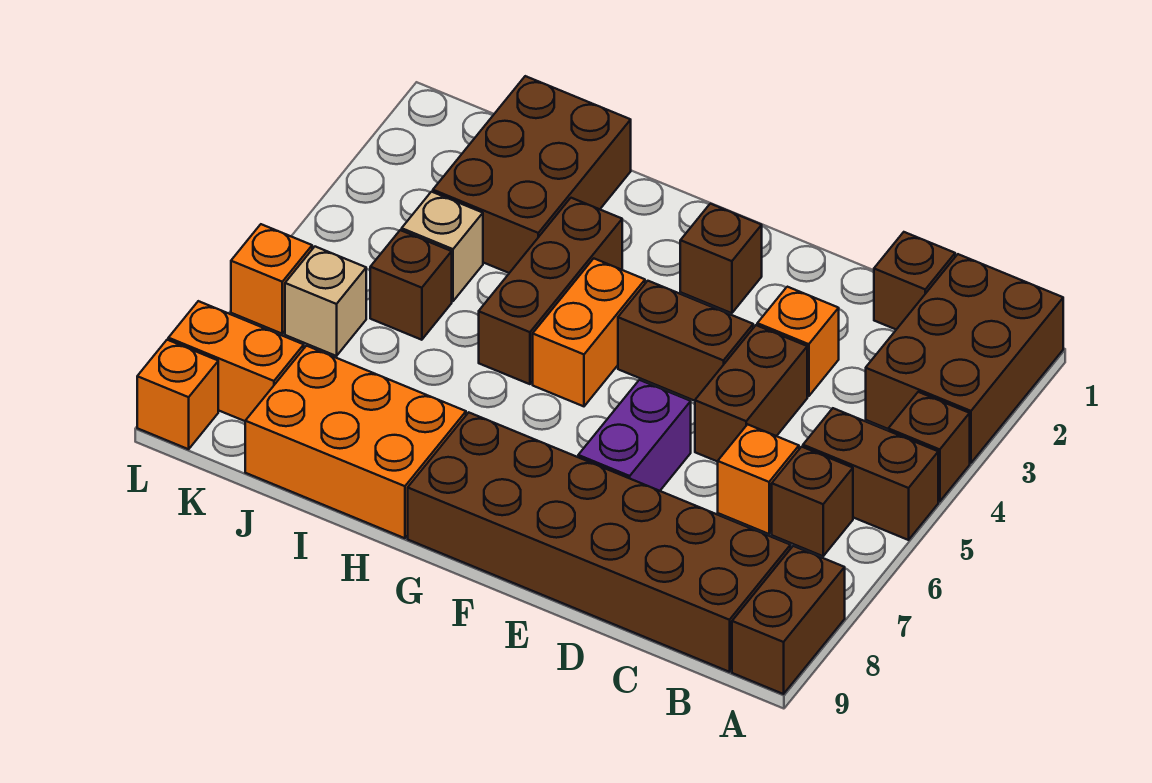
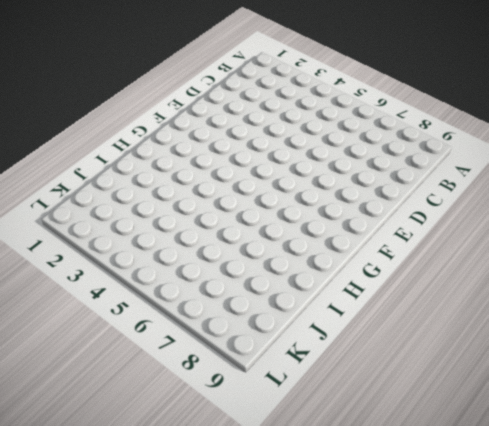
none -> brown 2x3 brick [866,254,1063,463]
none -> brown 1x1 brick [888,392,970,502]
none -> brown 1x2 brick [803,408,938,540]

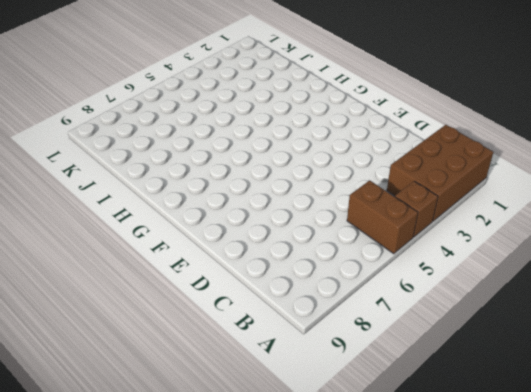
none -> brown 1x2 brick [732,546,845,694]
none -> brown 1x1 brick [772,447,853,556]
none -> brown 2x6 brick [408,413,791,672]

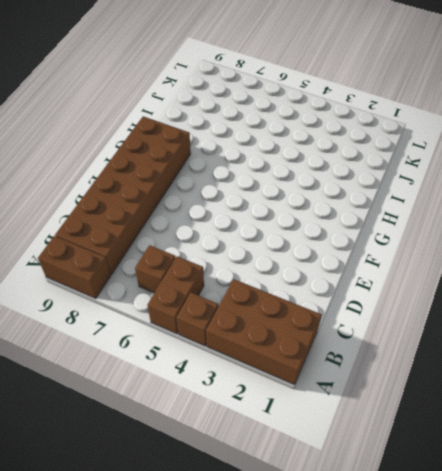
none -> brown 1x1 brick [874,232,955,329]
none -> orange 1x1 brick [718,424,799,534]
none -> orange 1x1 brick [757,287,839,396]

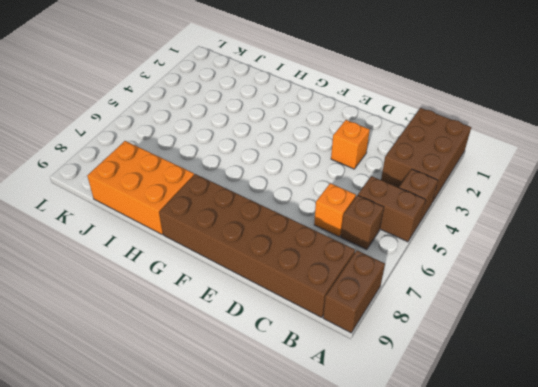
none -> brown 1x1 brick [874,232,955,329]
none -> brown 1x2 brick [695,325,807,462]
none -> brown 1x2 brick [618,281,753,401]

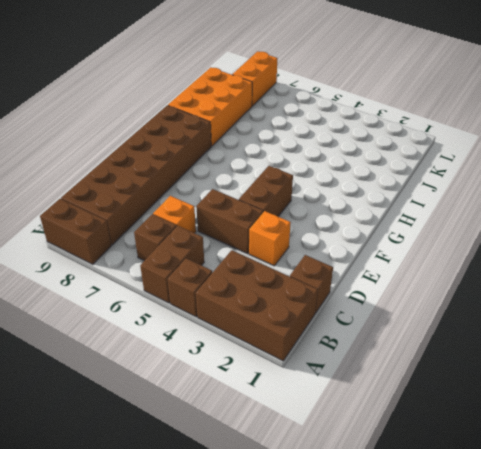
none -> purple 1x2 brick [578,380,691,491]
none -> brown 1x1 brick [680,204,762,313]
none -> orange 1x2 brick [533,258,645,406]

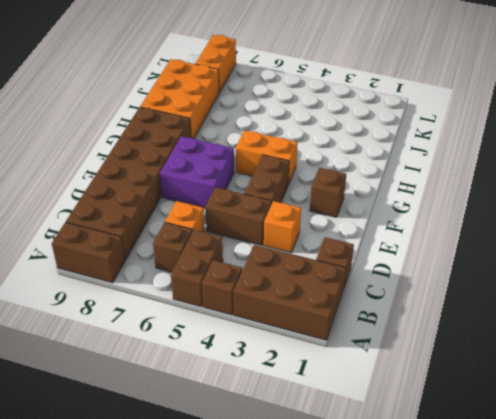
purple 2x2 brick [160,136,234,208] -> purple 1x2 brick [578,380,691,491]
none -> brown 1x3 brick [479,198,622,384]
none -> brown 2x3 brick [433,76,631,273]
none -> tan 1x1 brick [402,192,483,301]

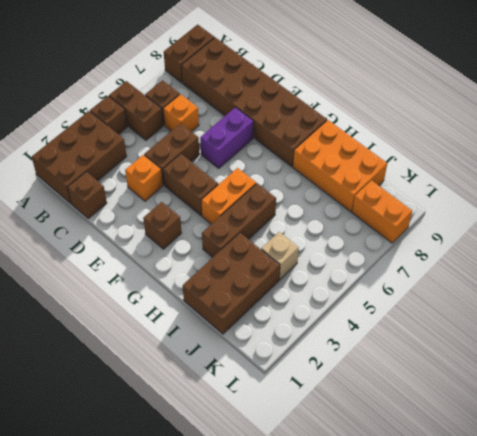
none -> brown 1x1 brick [370,230,452,340]
none -> tan 1x1 brick [285,247,366,356]
none -> orange 1x1 brick [231,224,312,334]

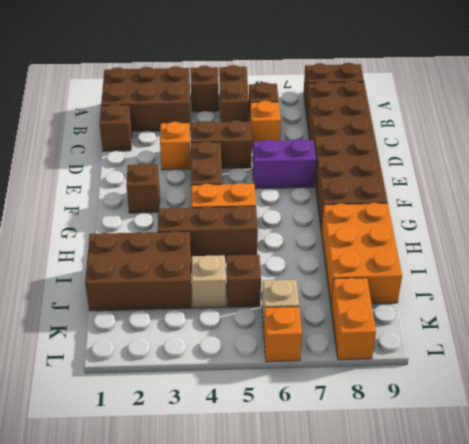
none -> orange 1x1 brick [137,340,218,449]

